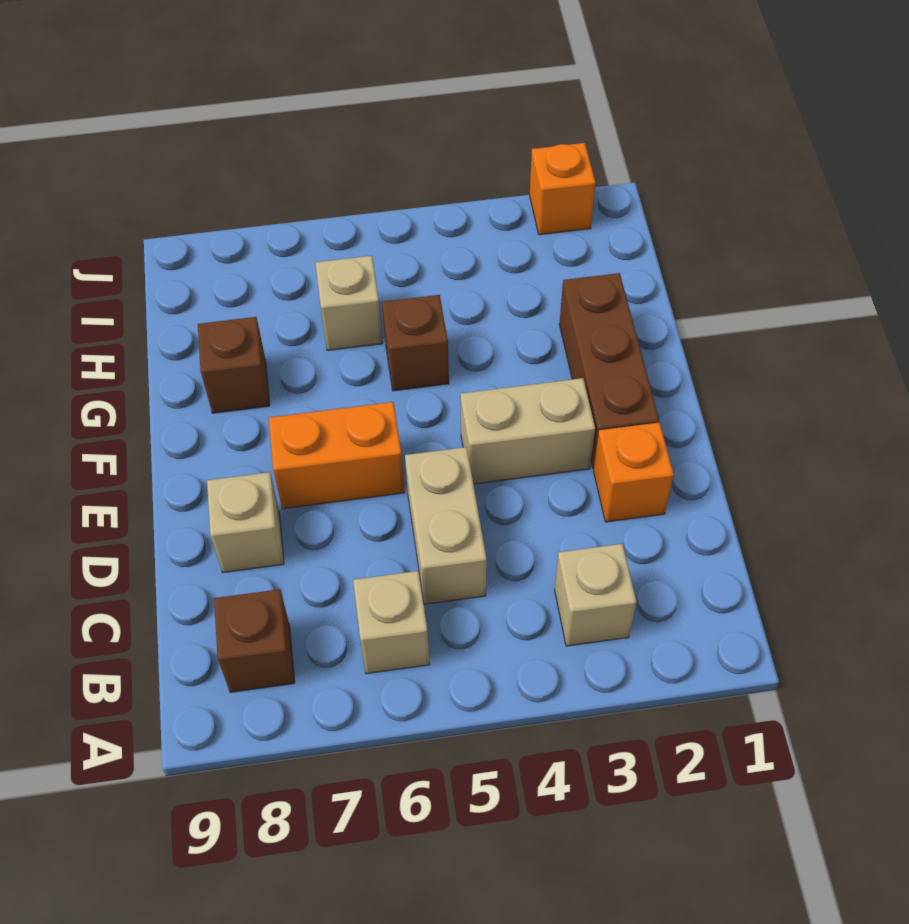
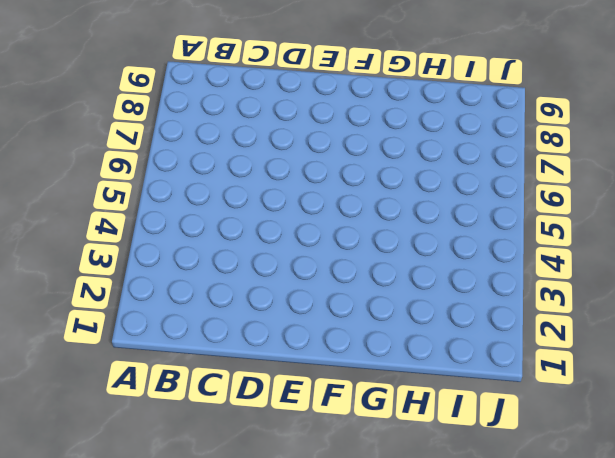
none -> tan 1x1 brick [555,544,636,646]
none -> tan 1x1 brick [353,571,430,674]
none -> brown 1x1 brick [214,589,295,692]

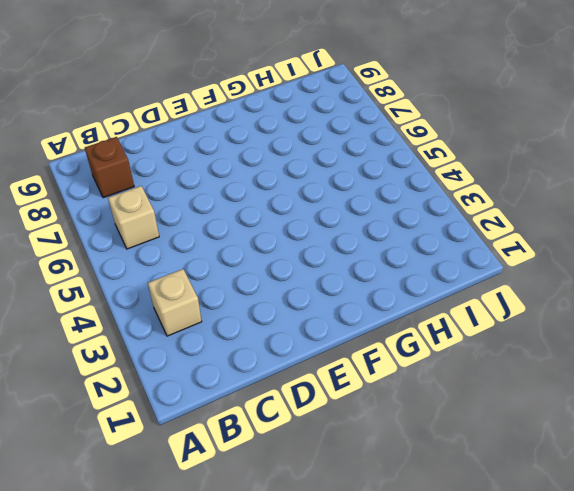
none -> tan 1x2 brick [405,447,487,604]
none -> orange 1x1 brick [594,422,674,522]
none -> tan 1x1 brick [207,472,284,573]

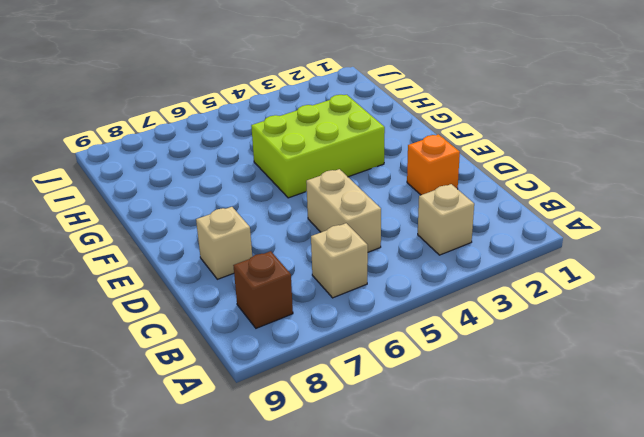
lime 2x3 brick [251,95,385,198] -> brown 1x1 brick [382,295,449,391]
none -> brown 1x3 brick [559,273,659,469]
none -> tan 1x2 brick [460,378,595,484]
none -> orange 1x2 brick [269,402,404,509]

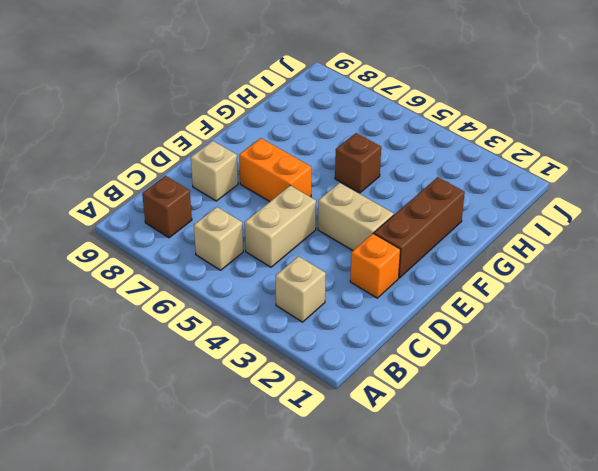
none -> brown 1x1 brick [198,317,270,413]
none -> tan 1x1 brick [315,256,383,351]
none -> orange 1x1 brick [530,143,596,235]

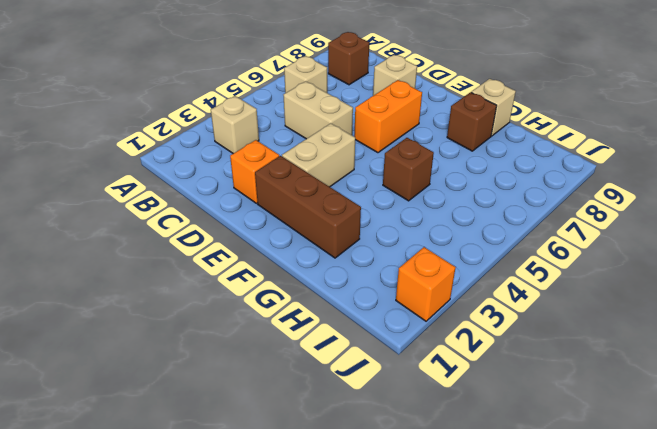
tan 1x1 brick [471,79,516,136] -> tan 1x1 brick moved to [315,256,383,351]

